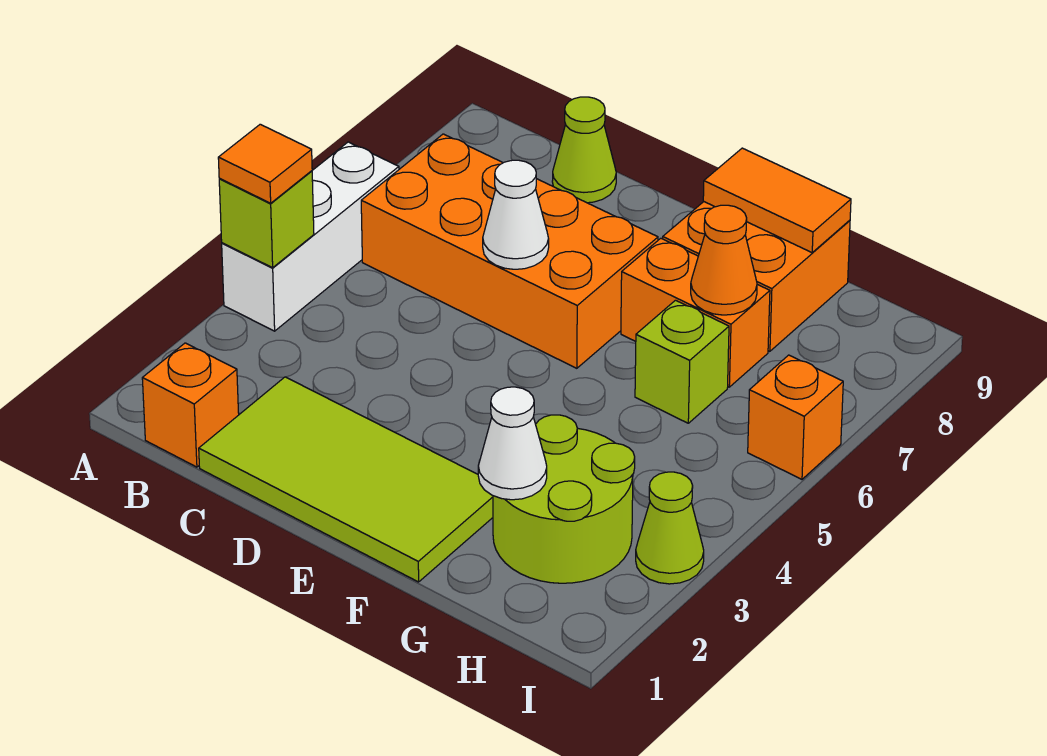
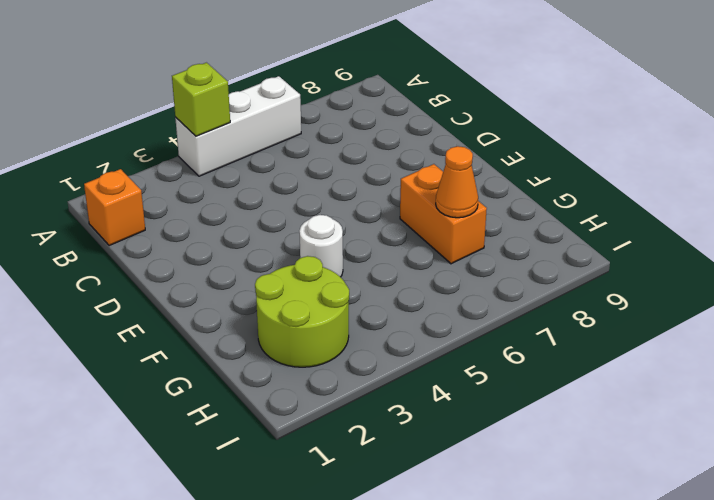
white 1x1 round brick [299,215,343,277] -> none
none -> orange 2x4 brick [361,134,658,368]
none -> lime 2x4 tile [199,377,493,582]
none -> lime 1x1 cone [552,97,616,203]

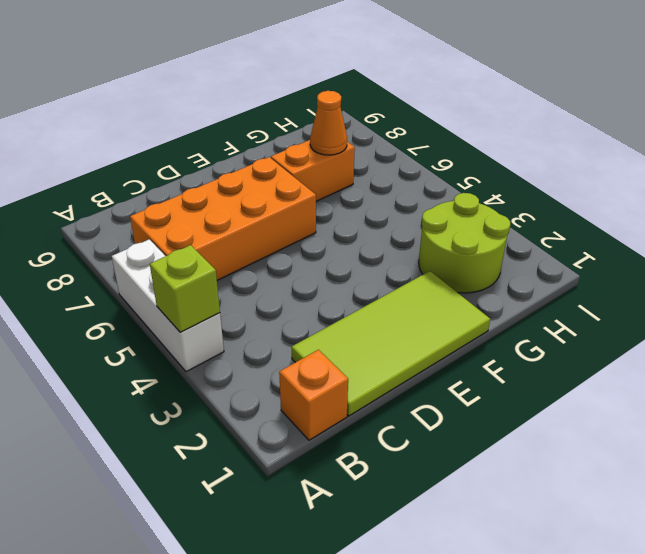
none -> lime 1x1 cone [552,97,616,203]
none -> orange 2x2 brick [663,202,850,351]
none -> lime 1x1 brick [635,300,729,423]

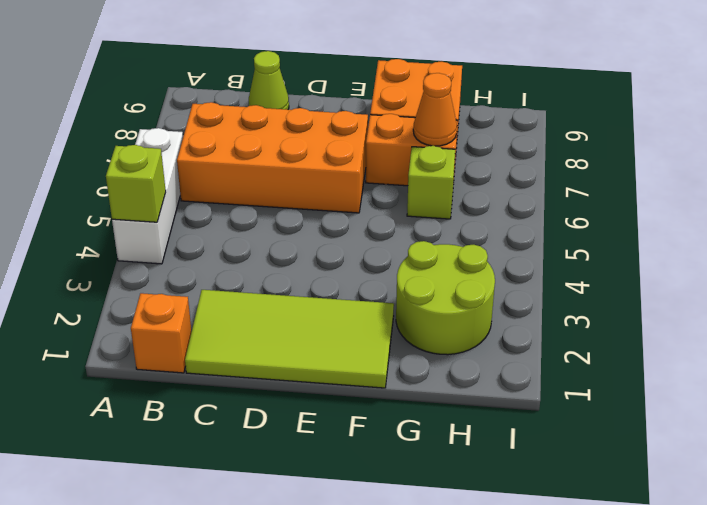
none -> lime 1x1 cone [636,472,704,584]
none -> orange 1x1 brick [748,355,843,479]
none -> white 1x1 cone [483,160,549,269]

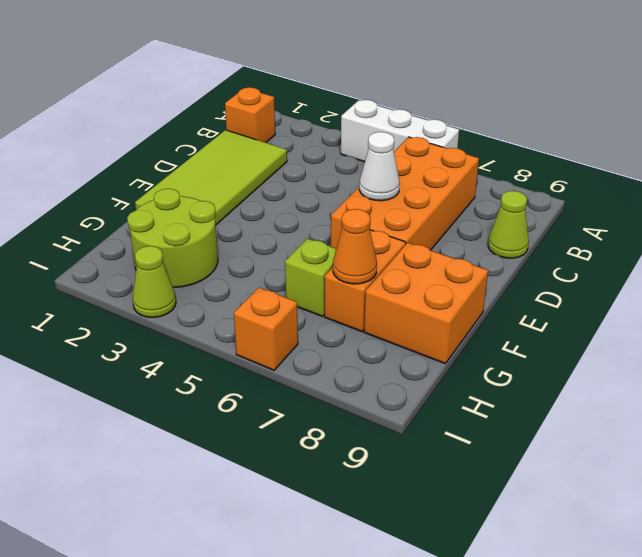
none -> lime 1x1 brick [219,171,314,268]
none -> orange 1x2 tile [703,148,851,252]
none -> white 1x1 cone [478,387,547,500]

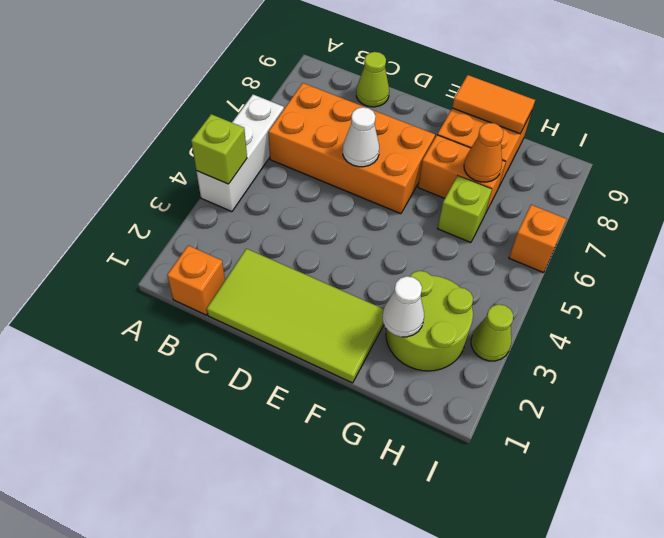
none -> orange 1x1 tile [218,124,312,203]

